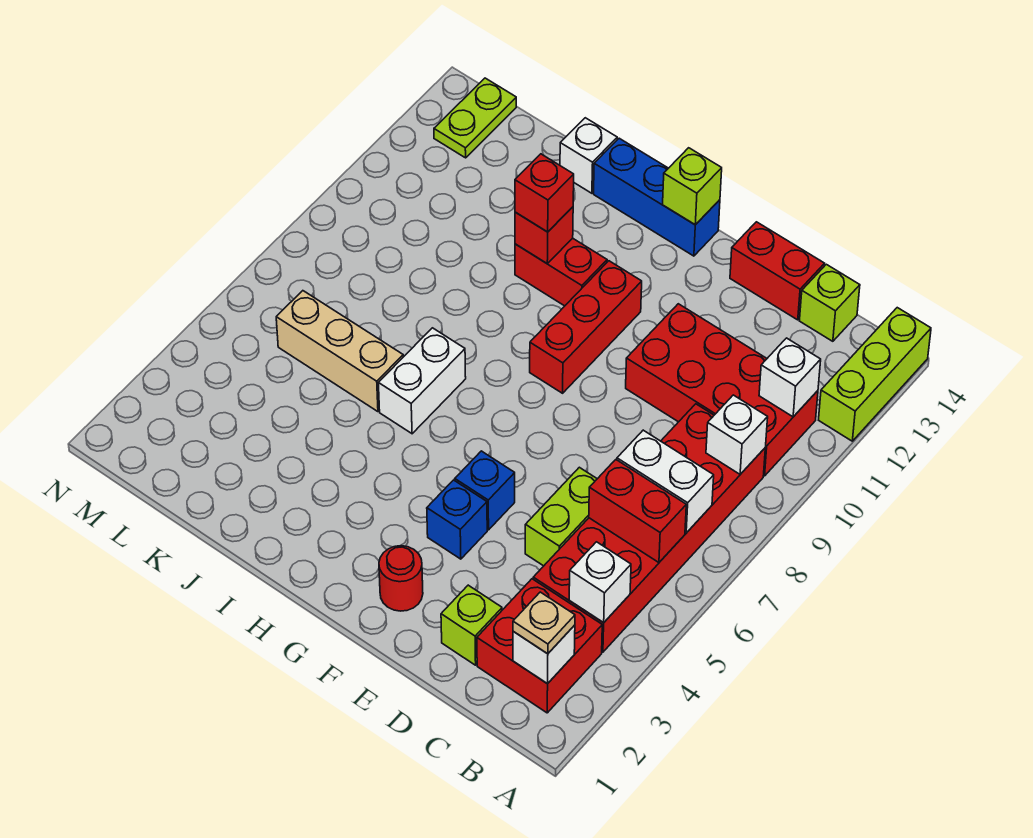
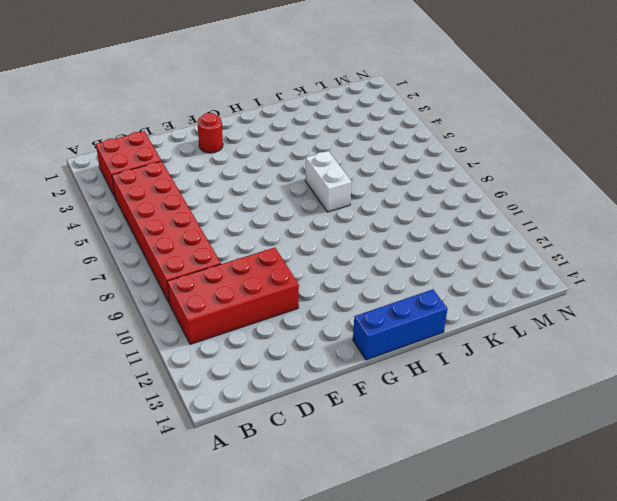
none -> lime 1x3 brick [819,308,931,441]
none -> lime 1x1 brick [800,264,860,341]
none -> lime 1x1 brick [441,585,502,665]

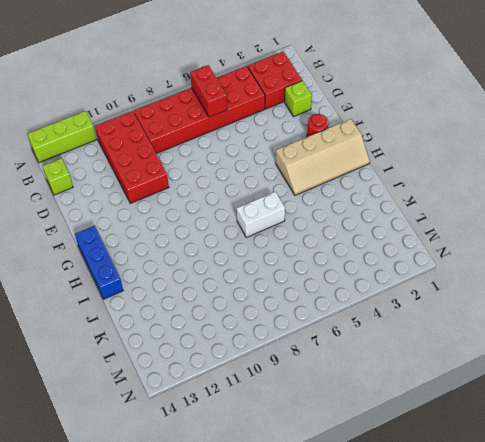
tan 2x4 slope [276,119,370,195] -> none
none -> lime 1x2 brick [525,467,597,566]
none -> red 1x2 brick [730,222,825,320]
none -> blue 1x1 brick [427,480,487,559]

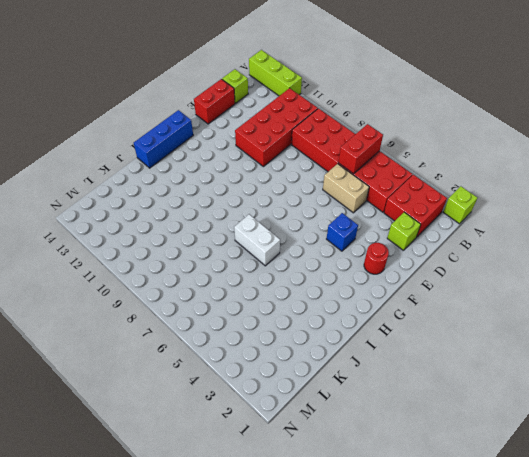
lime 1x1 brick [443,186,477,224] -> lime 1x1 brick moved to [663,148,722,225]
tan 1x2 brick [323,164,369,213] -> lime 1x2 brick [525,467,597,566]
none -> blue 1x1 brick [455,451,515,530]
none -> red 1x3 brick [530,261,642,393]
none -> red 1x2 brick [515,238,607,306]

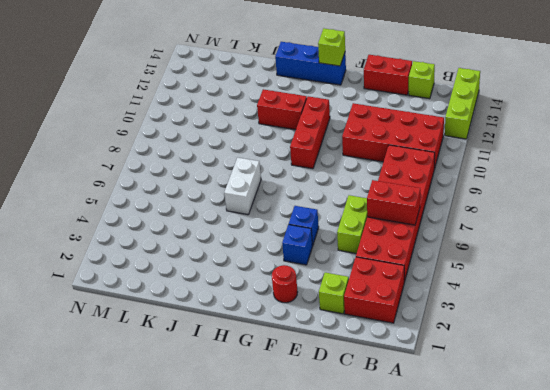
none -> tan 1x3 brick [276,291,403,412]
none -> white 1x1 brick [560,118,617,193]
none -> lime 1x2 plate [434,78,516,158]

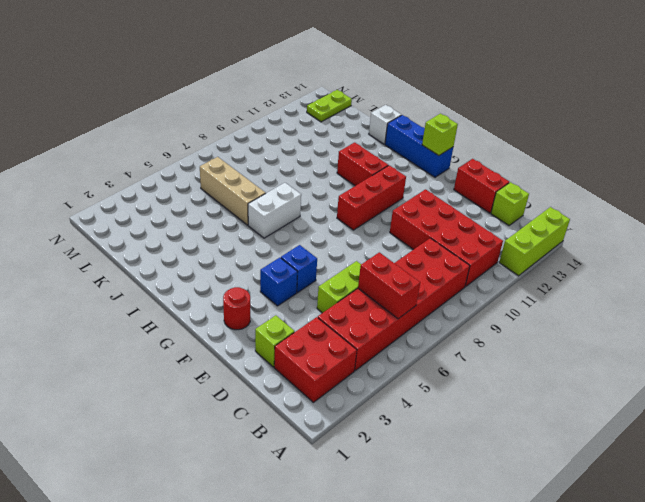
none -> white 1x1 brick [513,625,575,684]
none -> white 1x1 brick [569,542,631,623]
none -> white 1x2 brick [617,430,714,533]

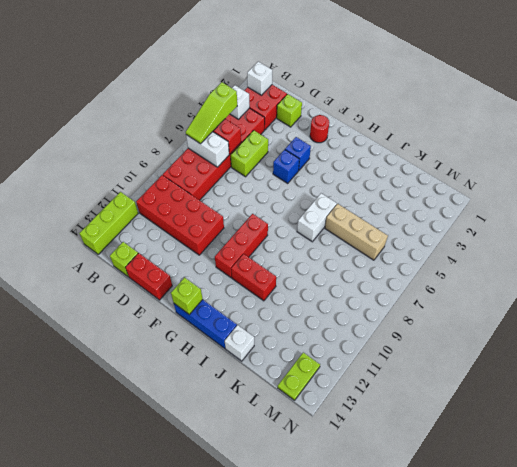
lime 1x3 slope [186,82,237,144] -> none
none -> white 1x1 brick [706,395,768,474]
none -> white 1x1 brick [759,338,821,417]
none -> red 1x1 brick [515,207,573,264]

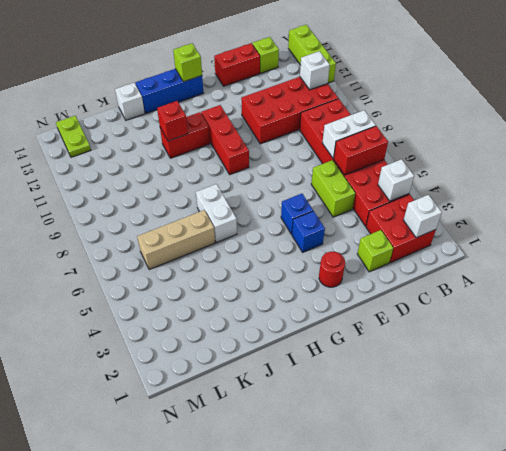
none -> white 1x1 brick [706,395,768,474]
none -> tan 1x1 plate [513,592,575,654]
none -> red 1x1 brick [515,154,574,232]

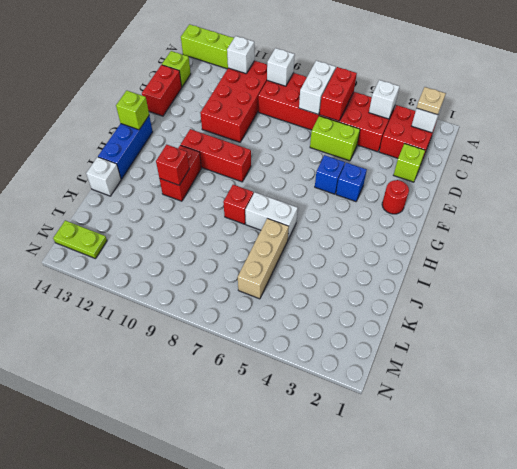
red 1x1 brick [223,185,254,224] -> red 1x1 brick moved to [515,154,574,232]

